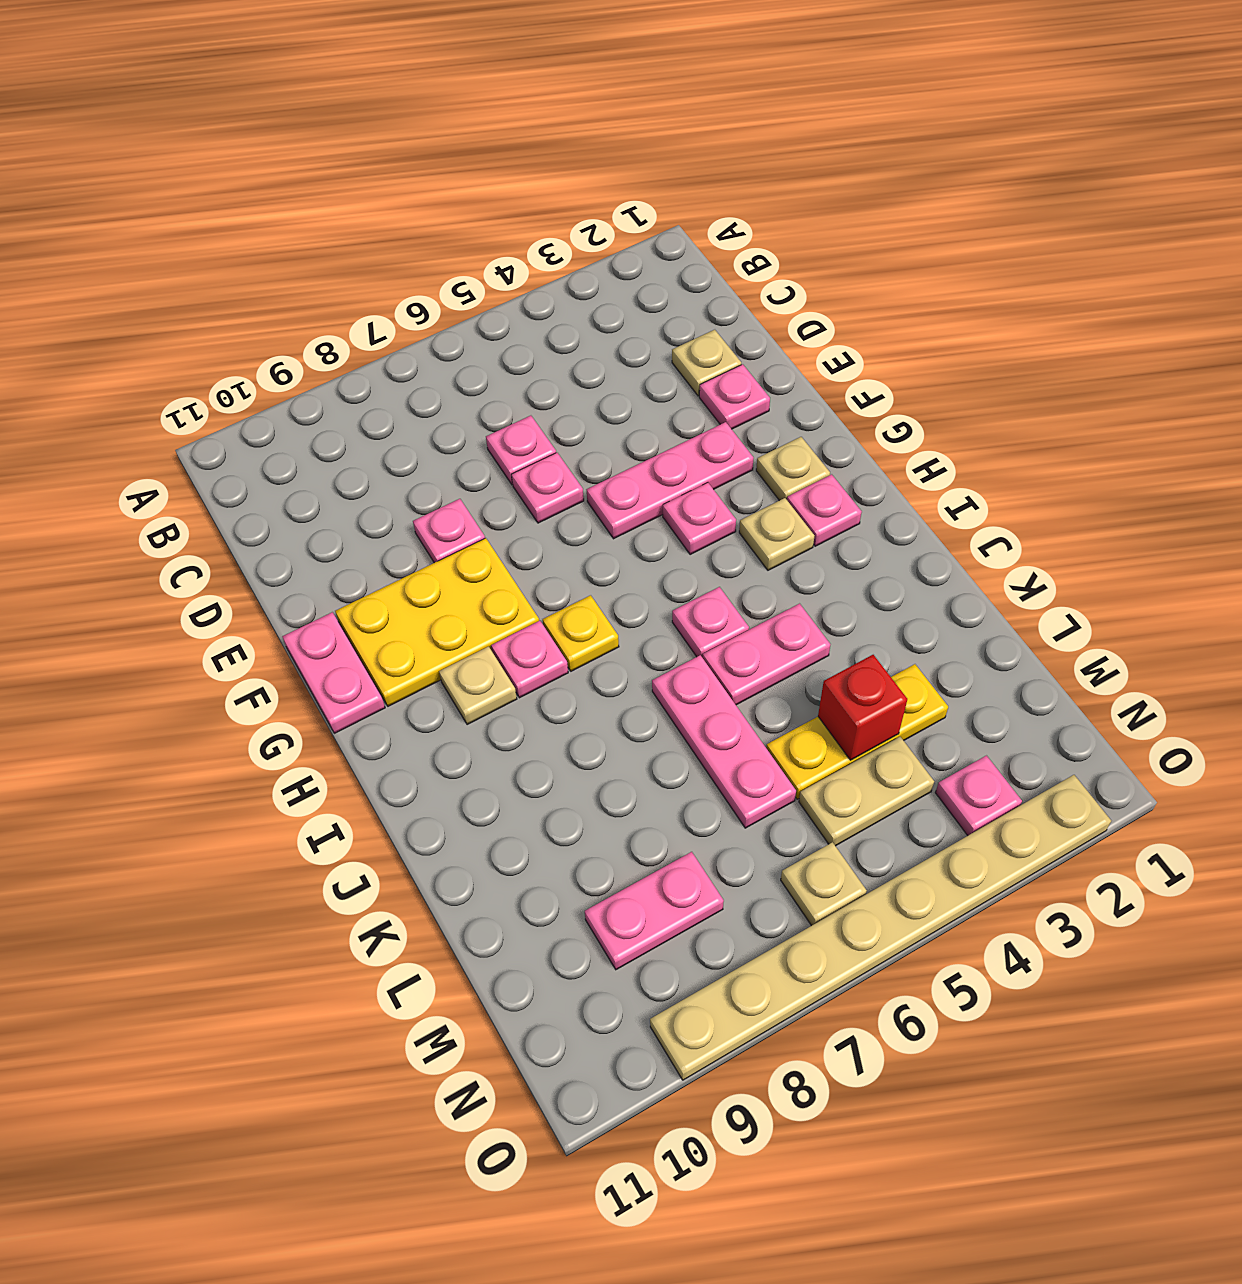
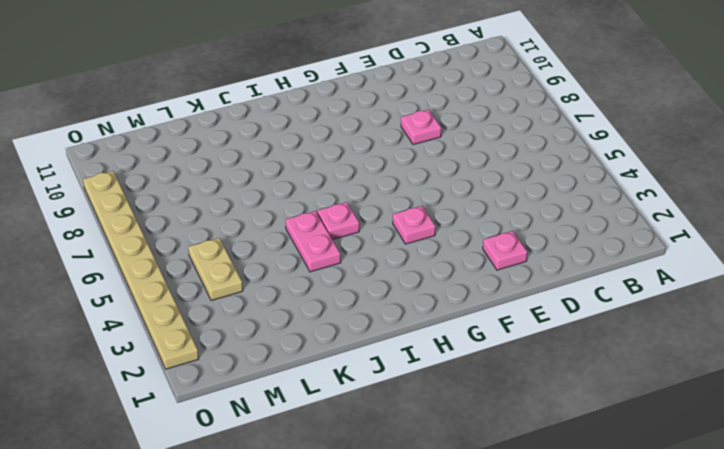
none -> tan 1x1 plate [672,330,741,396]
none -> pink 1x1 plate [486,416,556,485]
none -> pink 1x1 plate [511,453,584,523]

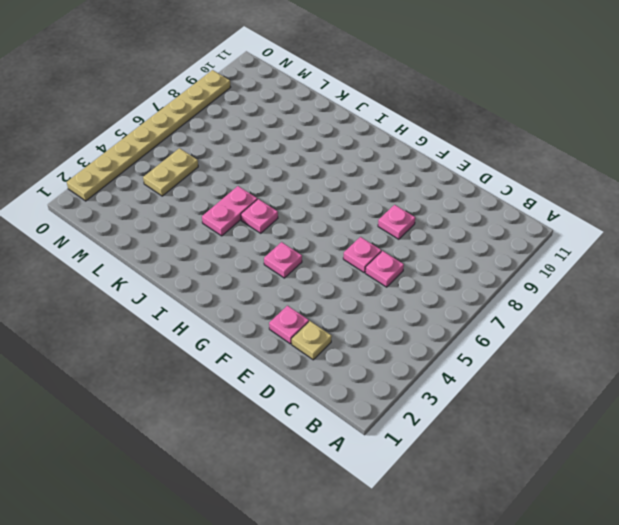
none -> pink 1x3 plate [587,422,754,539]
none -> yellow 2x3 plate [335,538,539,706]
none -> pink 1x2 plate [282,612,385,733]

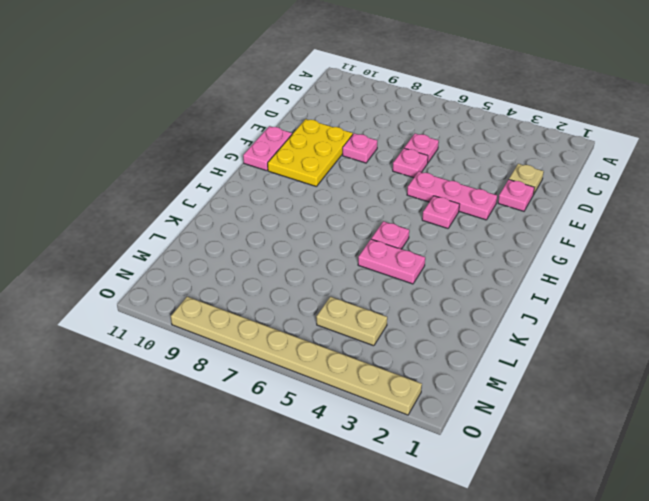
yellow 2x3 plate [268,119,353,187] -> yellow 2x3 plate turned to [335,538,539,706]
none -> tan 1x1 plate [756,437,830,501]
none -> pink 1x1 plate [787,474,862,546]
none -> tan 1x1 plate [739,498,814,570]

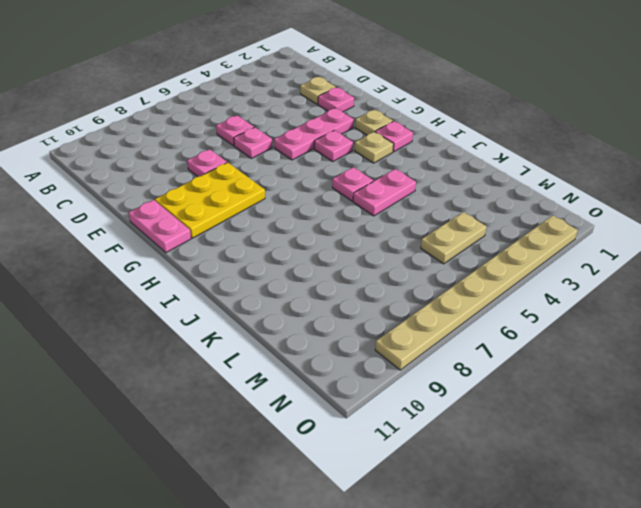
none -> yellow 1x1 plate [543,595,619,671]
none -> pink 1x1 plate [491,621,568,698]
none -> tan 1x1 plate [439,647,517,725]

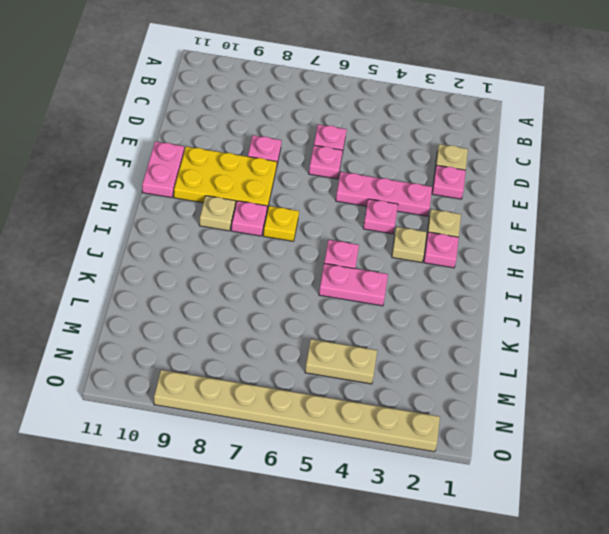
none -> pink 1x3 plate [652,655,796,828]
none -> yellow 1x3 plate [766,664,948,799]
none -> pink 1x2 plate [585,852,724,970]

